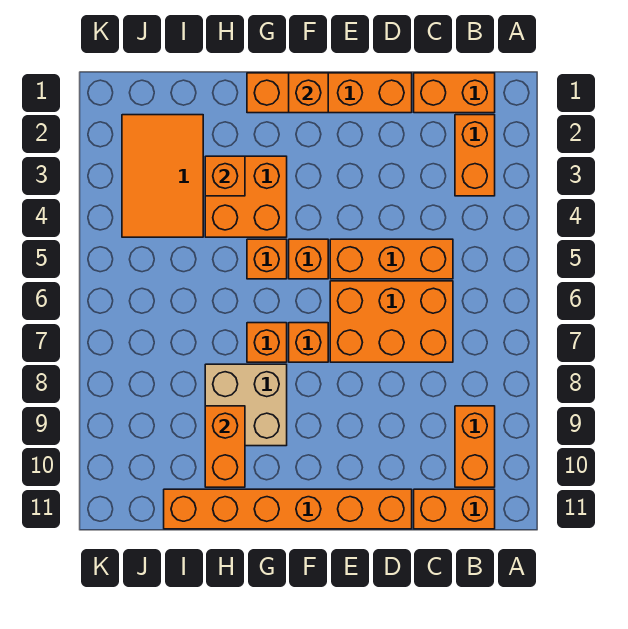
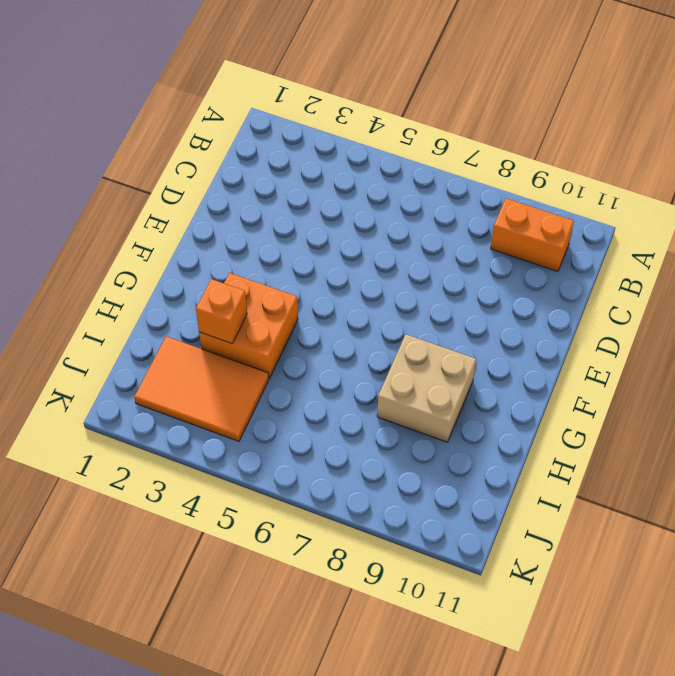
none -> orange 1x2 brick [414,73,495,113]
none -> orange 1x2 brick [455,115,495,196]
none -> orange 1x2 brick [414,489,495,529]

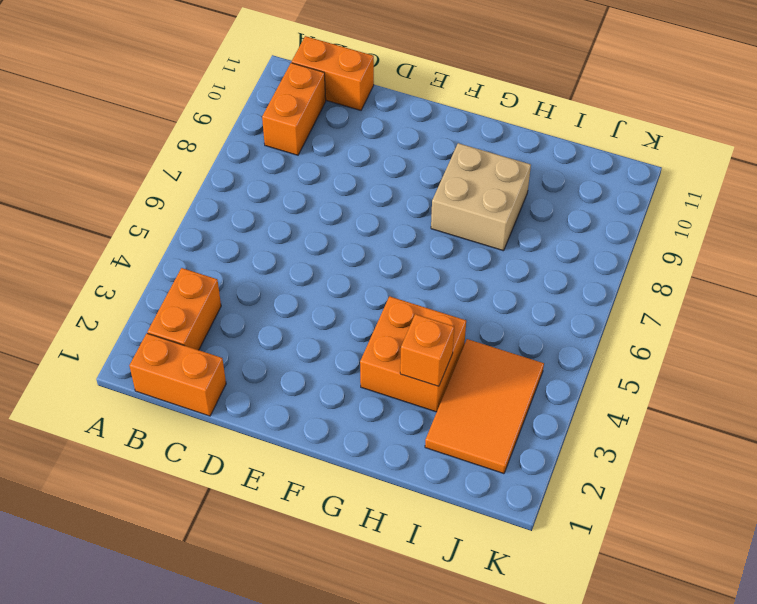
none -> orange 1x3 brick [330,239,453,279]
none -> orange 2x3 brick [330,281,453,362]
none -> orange 1x4 brick [247,73,412,113]

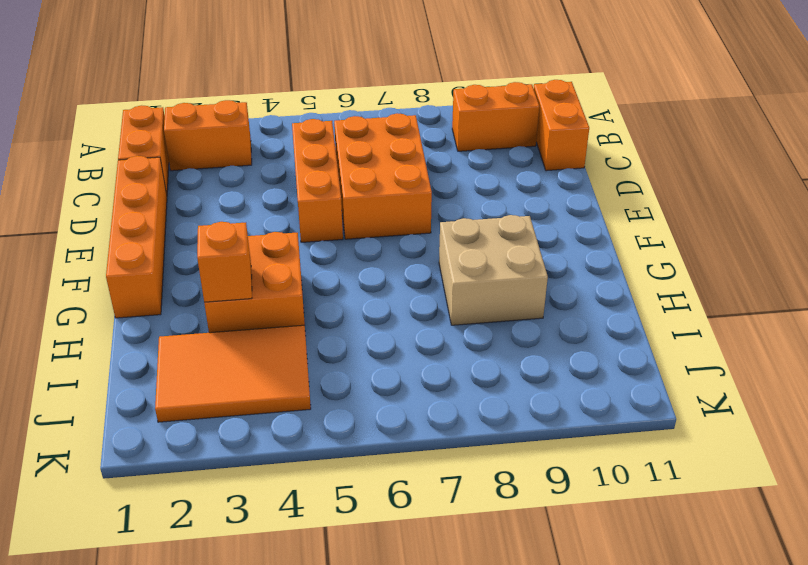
none -> orange 1x6 brick [164,489,412,529]
none -> orange 1x1 brick [289,239,328,279]
none -> orange 1x1 brick [289,323,328,362]

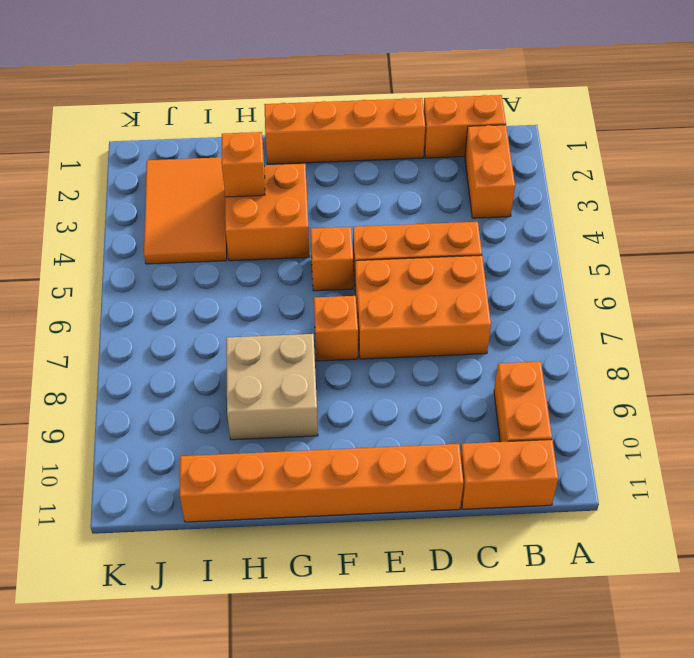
none -> orange 1x1 brick [247,239,287,279]
none -> orange 1x1 brick [247,323,287,362]
none -> orange 1x1 brick [289,73,328,113]

